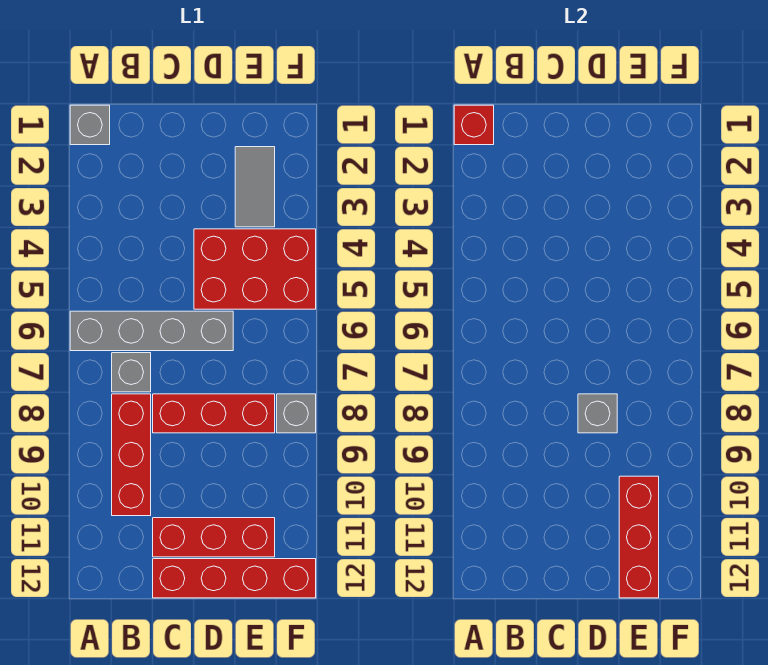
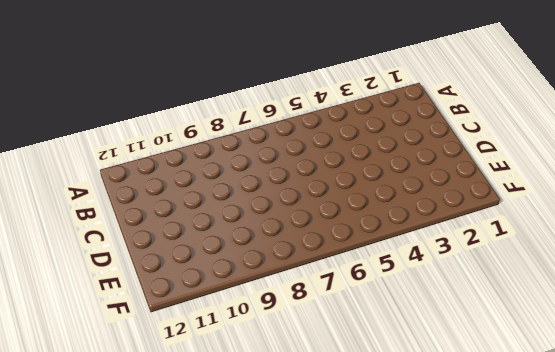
none -> grey 1x1 brick [70,105,110,145]
none -> grey 1x4 brick [70,311,233,351]
none -> grey 1x1 brick [112,353,151,392]

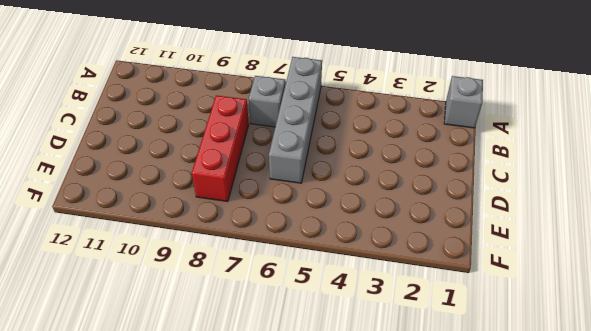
none -> red 1x3 brick [112,394,151,516]
none -> red 1x3 brick [153,518,275,557]
none -> red 1x4 brick [153,559,316,598]

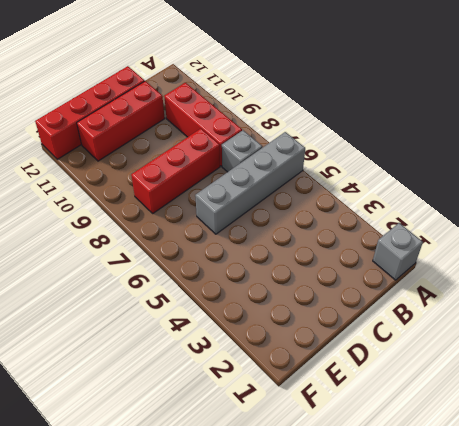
none -> red 2x3 brick [194,229,316,309]
none -> grey 1x2 tile [235,147,275,227]
none -> grey 1x1 brick [277,394,316,433]

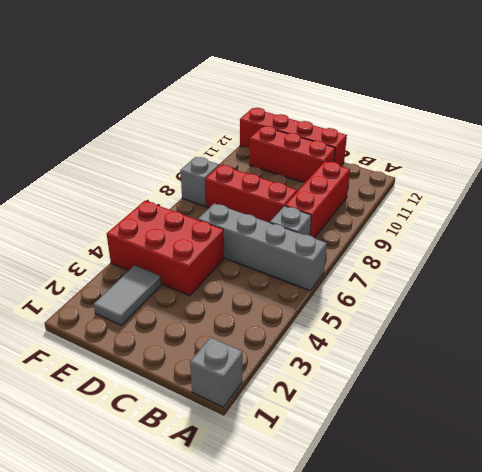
none -> red 1x1 brick [454,105,494,145]
none -> grey 1x1 brick [578,394,617,433]
none -> red 1x3 brick [619,476,659,598]

